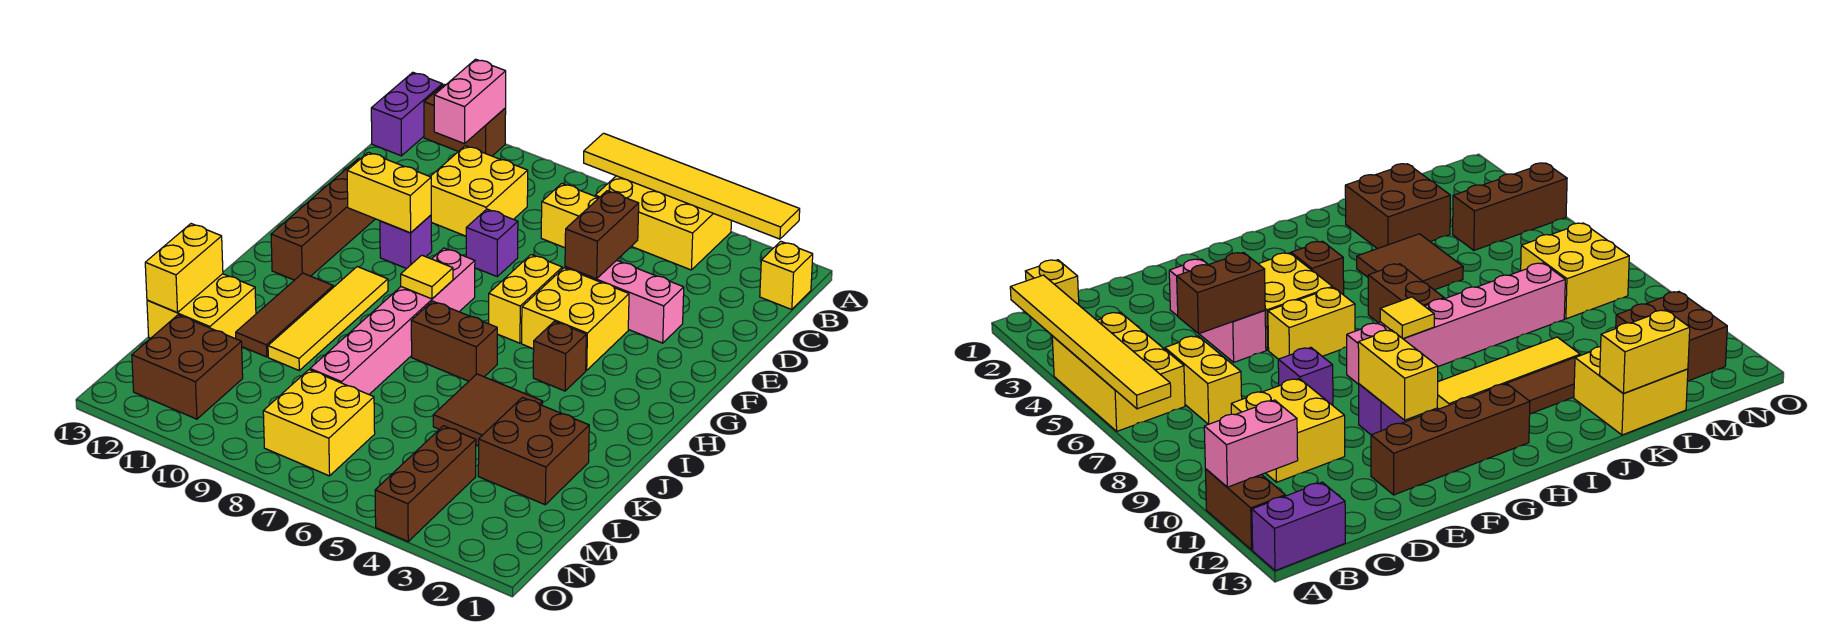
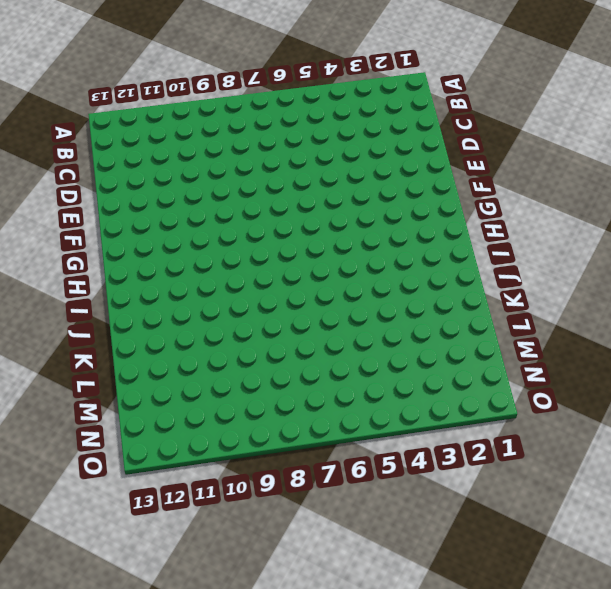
none -> yellow 2x3 brick [595,176,731,270]
none -> brown 1x2 brick [424,84,506,156]
none -> purple 1x2 brick [371,72,442,156]

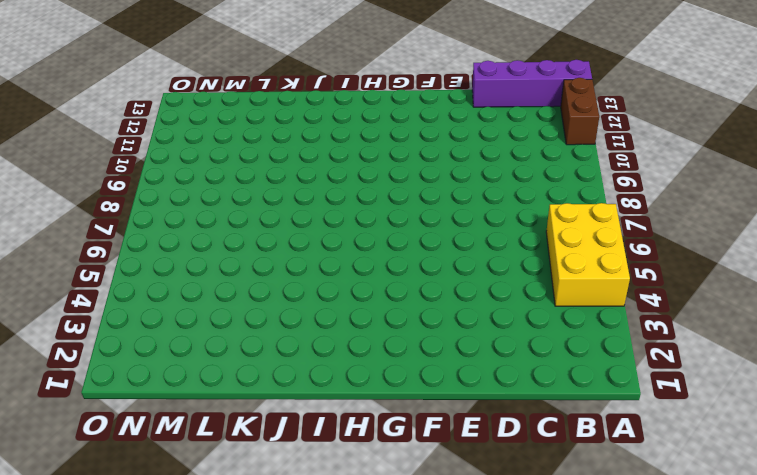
purple 1x4 brick [472,60,592,107] -> purple 1x2 brick [371,72,442,156]
none -> yellow 1x1 brick [760,241,813,310]
none -> yellow 1x2 brick [541,184,598,248]
none -> yellow 2x2 brick [430,146,528,236]

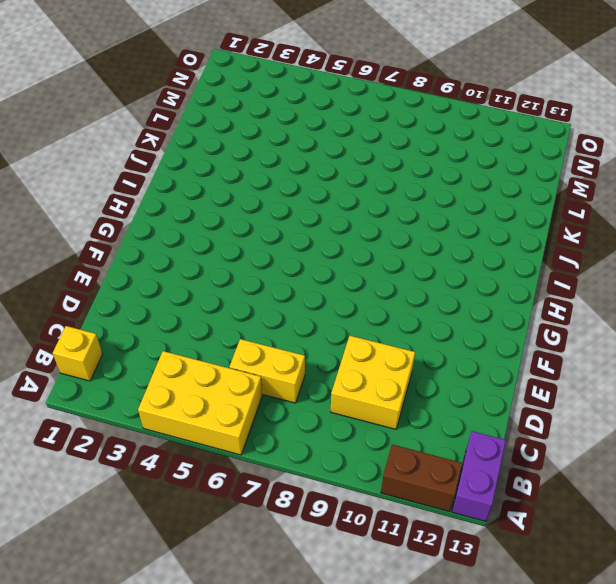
none -> pink 1x3 brick [565,260,684,343]
none -> purple 1x1 brick [466,209,518,276]
none -> brown 1x4 brick [271,158,375,280]

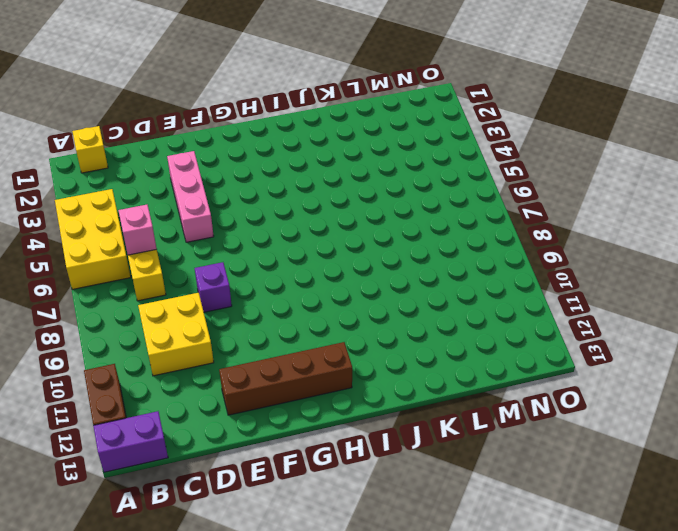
pink 1x1 brick [118,205,157,255] -> none
none -> yellow 2x2 brick [522,268,629,370]
none -> yellow 1x2 brick [489,255,562,343]
none -> purple 1x1 brick [380,215,432,269]

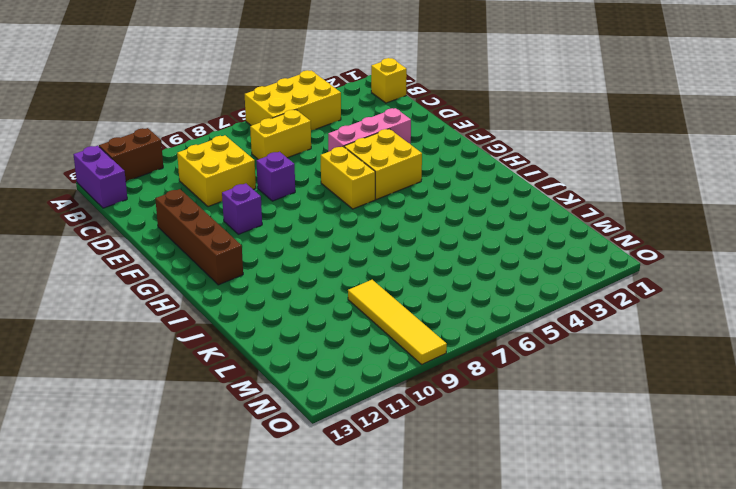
yellow 1x4 tile [348,280,447,364] -> yellow 1x4 tile moved to [268,267,388,370]
none -> pink 1x6 brick [310,248,475,394]
none -> brown 1x1 brick [533,321,586,391]
none -> brown 1x2 brick [411,301,497,381]

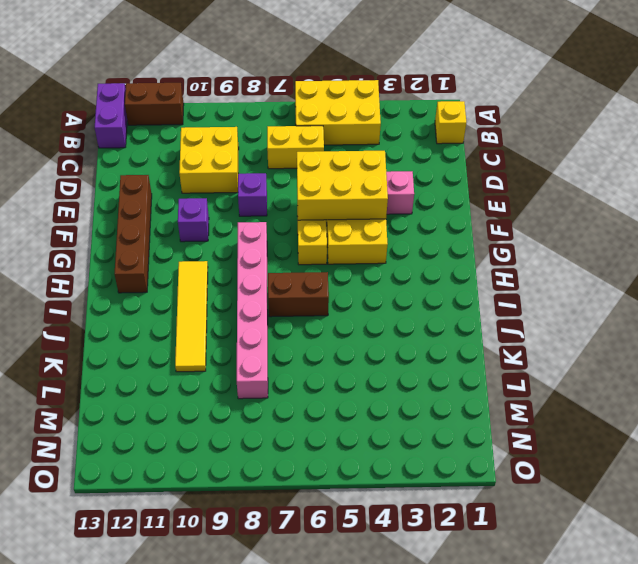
yellow 2x3 brick [297,151,388,220] -> brown 1x2 brick [565,191,639,279]
none -> brown 1x1 brick [533,321,586,391]
none -> brown 1x3 tile [236,273,333,357]
none -> brown 2x2 tile [433,374,543,446]

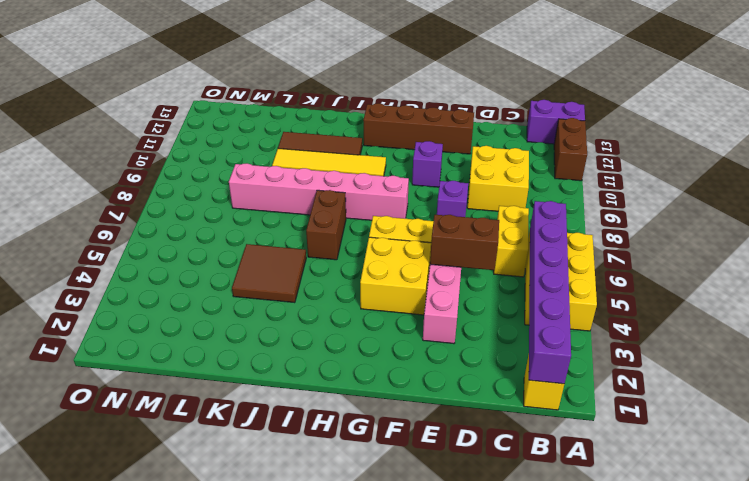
purple 1x6 brick [529,201,571,384] -> none
none -> brown 1x1 brick [533,321,586,391]
none -> brown 2x2 brick [478,398,589,505]
none -> yellow 2x2 brick [147,274,256,339]

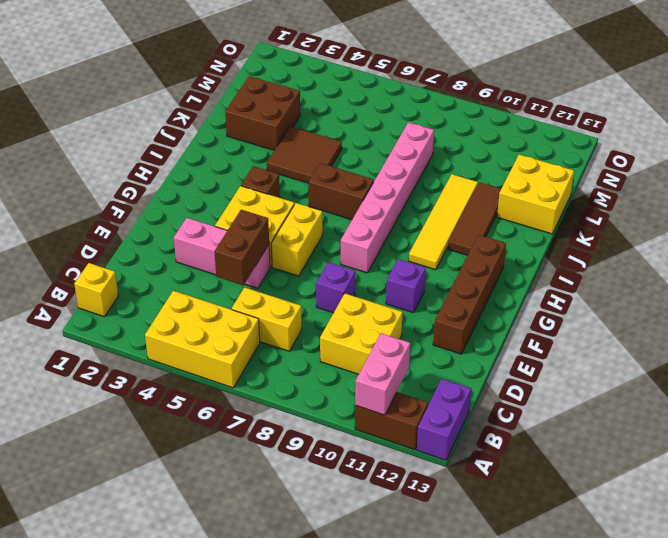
none -> brown 1x3 brick [375,426,476,541]
none -> yellow 2x2 brick [263,370,375,476]
none -> brown 2x2 brick [132,315,243,419]

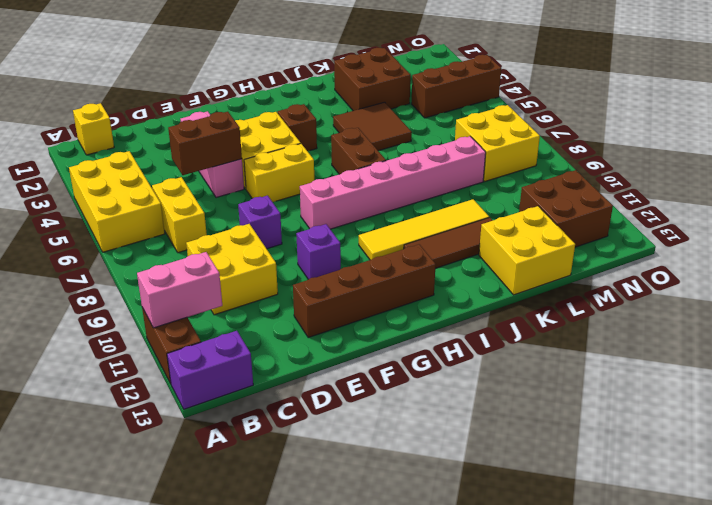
none -> yellow 1x6 tile [584,133,800,239]
none -> yellow 1x2 brick [347,152,431,233]
none -> yellow 1x1 tile [401,255,453,299]

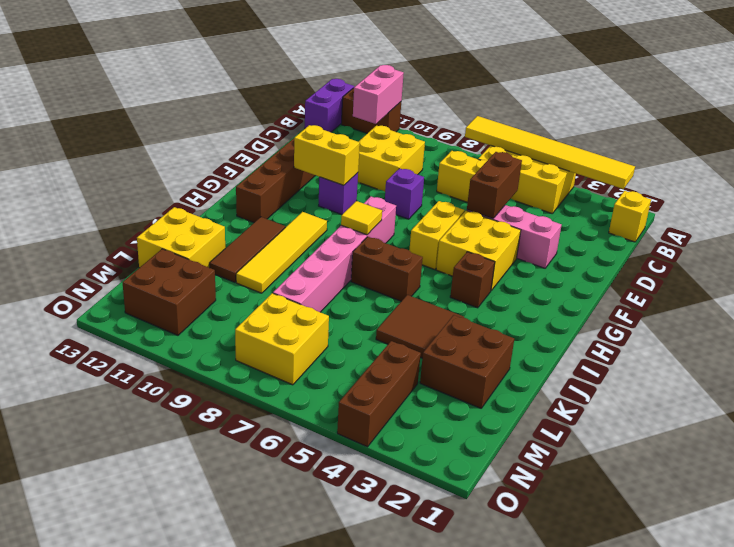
none -> yellow 1x2 brick [145,224,223,313]

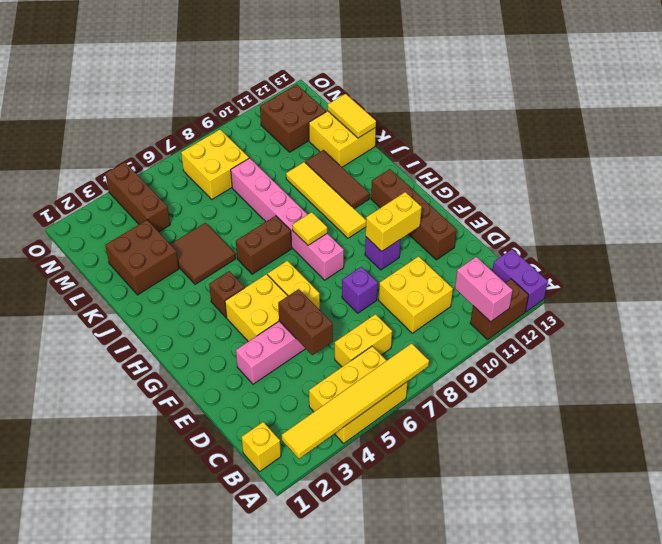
yellow 1x2 tile [328,94,376,138] -> yellow 1x2 brick [145,224,223,313]

